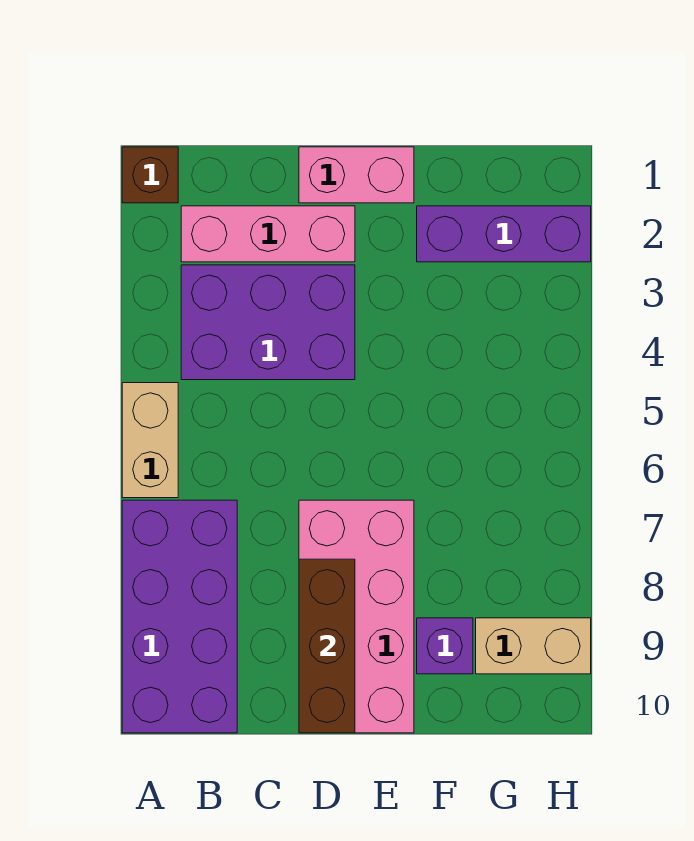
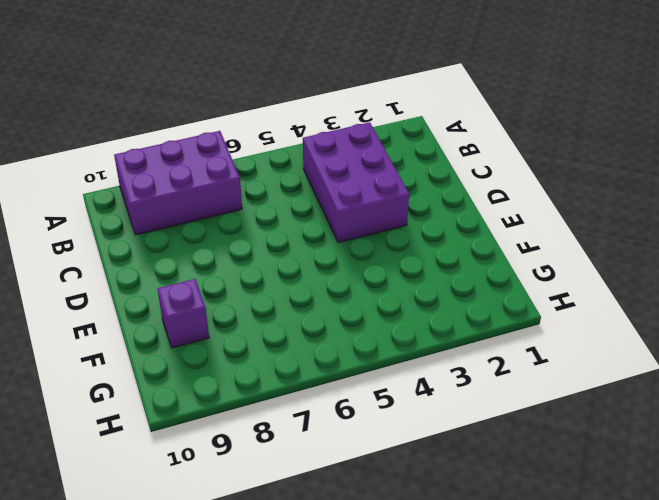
purple 2x3 brick [114,131,242,235] -> purple 2x4 brick [122,500,237,733]
none -> brown 1x1 brick [122,147,178,203]
none -> tan 1x2 brick [122,383,178,498]

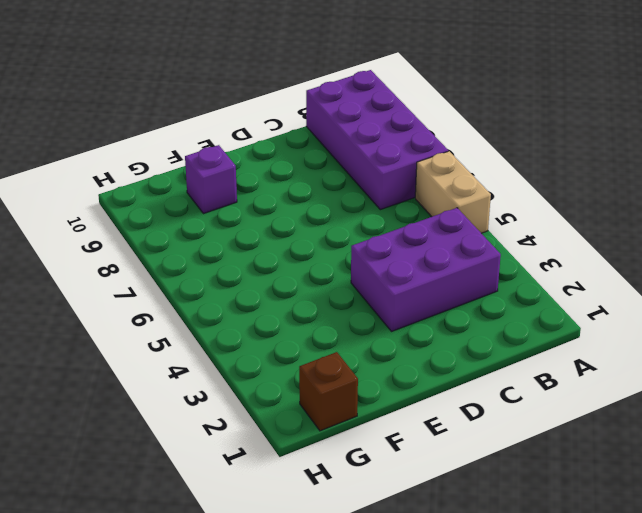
brown 1x1 brick [299,352,358,431] -> brown 1x1 brick moved to [122,147,178,203]
none -> pink 1x3 brick [181,206,355,262]
none -> pink 1x2 brick [299,147,414,203]

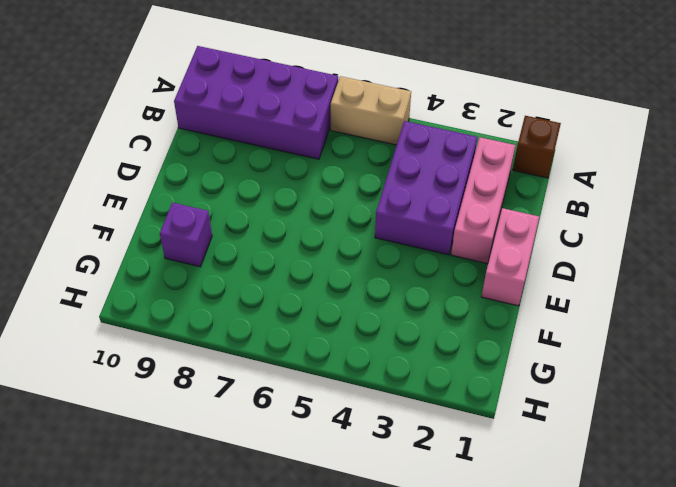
none -> pink 2x4 brick [299,500,414,733]
none -> purple 1x3 brick [417,206,591,262]

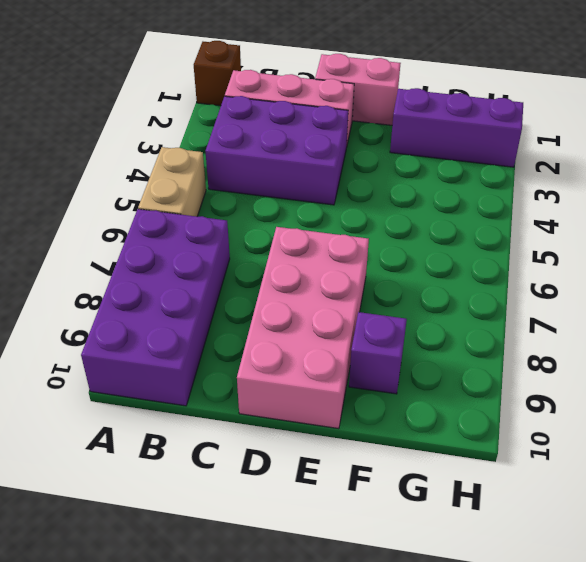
none -> tan 1x2 brick [476,618,591,674]
none -> brown 1x3 brick [299,559,355,733]

